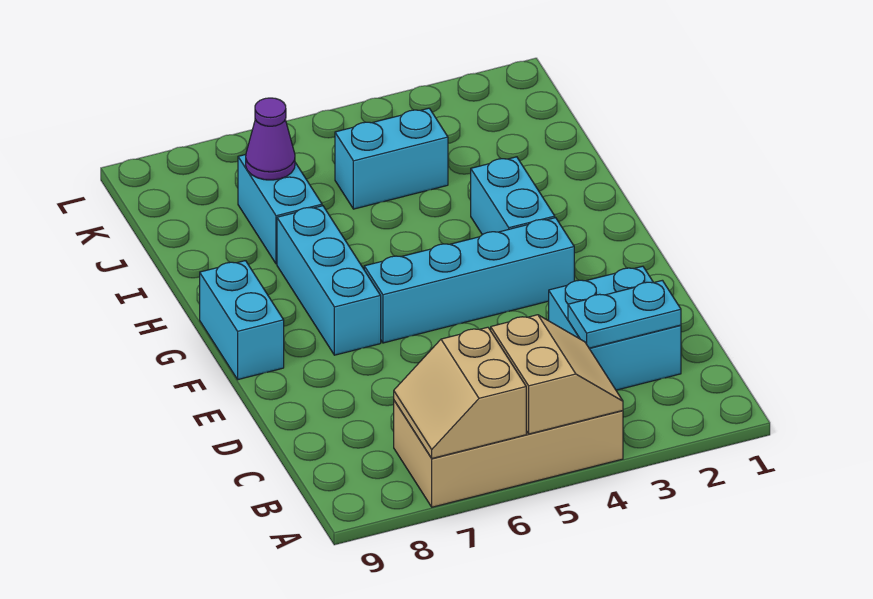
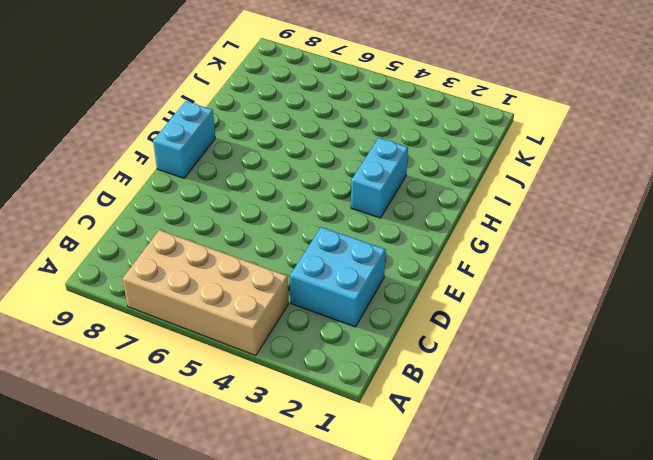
none -> cyan 1x4 brick [364,218,574,343]
none -> cyan 1x3 brick [277,206,381,355]
none -> cyan 1x2 brick [238,155,322,264]

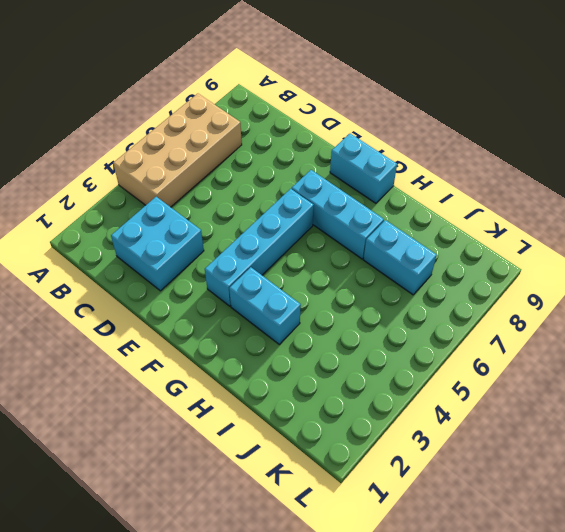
none -> cyan 1x2 brick [335,108,448,209]
none -> tan 2x2 slope [491,315,623,434]
none -> tan 2x2 slope [394,327,526,458]

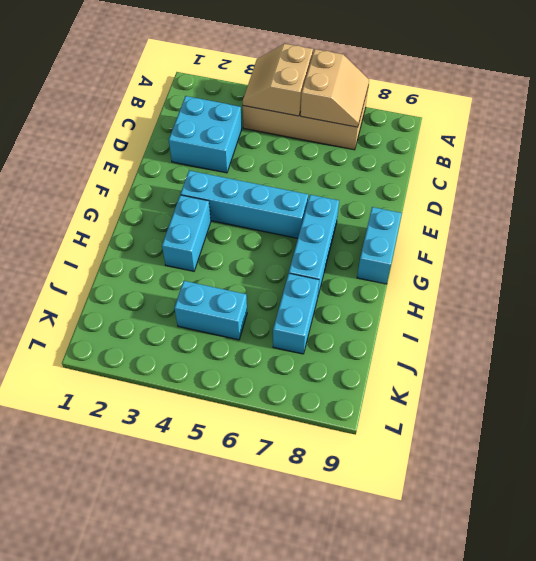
none -> cyan 1x2 plate [568,280,681,348]
none -> purple 1x1 cone [246,98,295,180]

